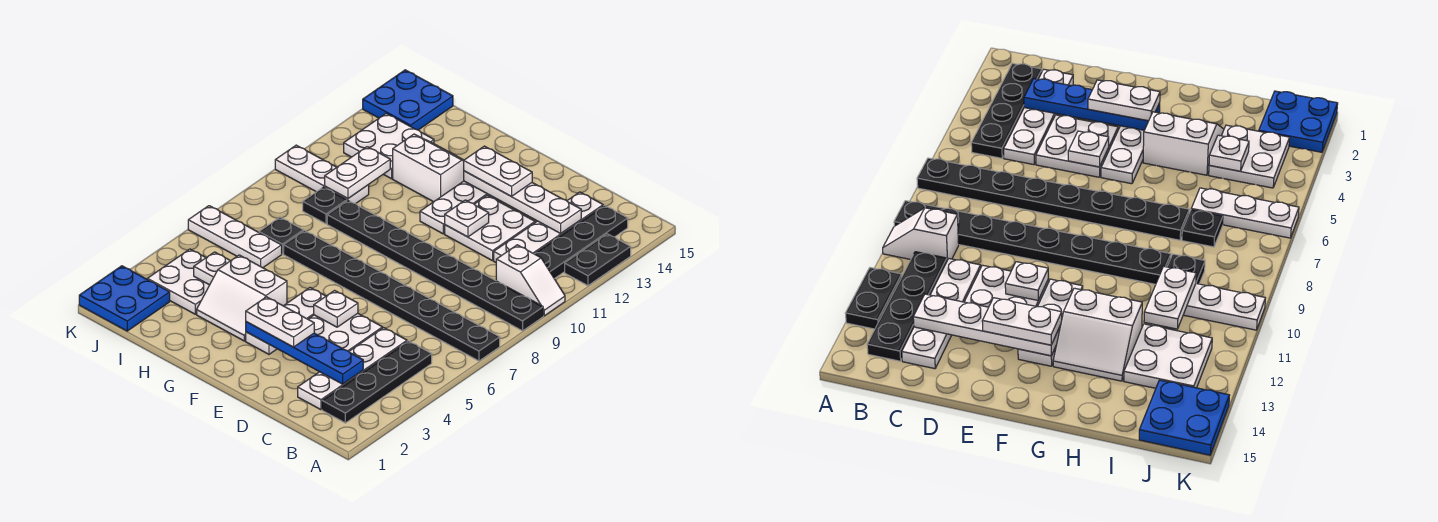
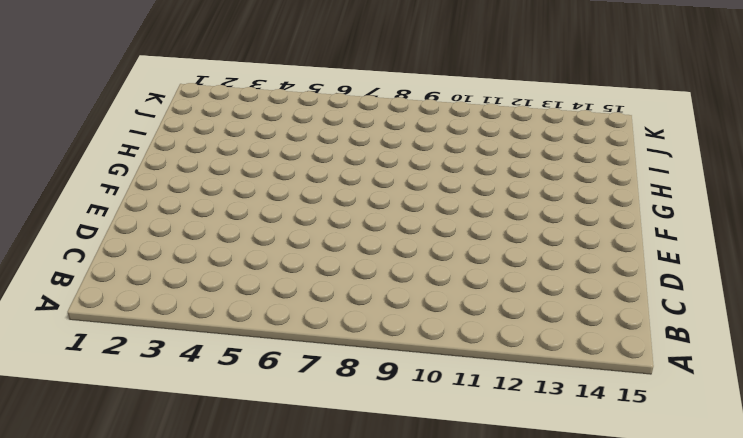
none -> black 1x8 plate [284,231,500,361]
none -> black 1x8 plate [327,201,543,331]
none -> white 1x2 slope [496,245,565,316]
none -> black 1x2 plate [565,234,631,286]

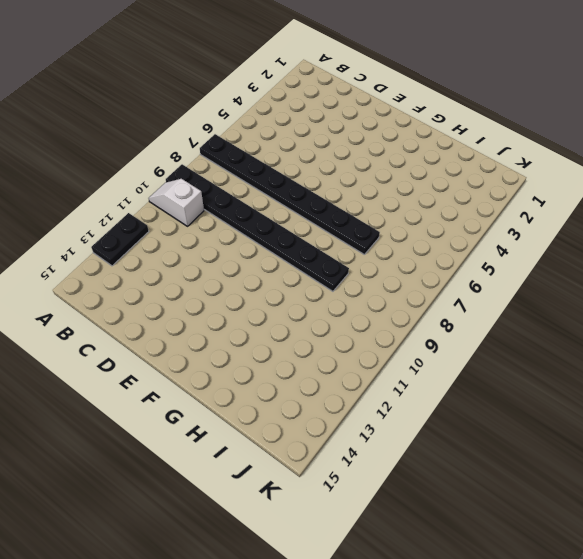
none -> black 1x4 plate [322,341,432,423]
none -> black 1x4 plate [535,205,628,279]
none -> white 1x4 plate [298,328,407,410]
none -> white 1x4 plate [494,192,603,262]

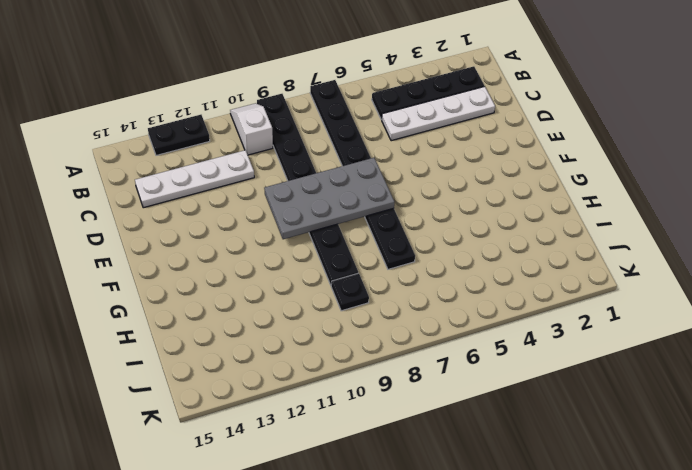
grey 2x4 plate [264,158,394,239] -> none
none -> black 1x4 plate [535,205,628,279]
none -> white 2x2 plate [308,313,383,351]
none -> white 2x2 plate [445,195,535,261]
none -> white 1x3 plate [246,288,326,354]

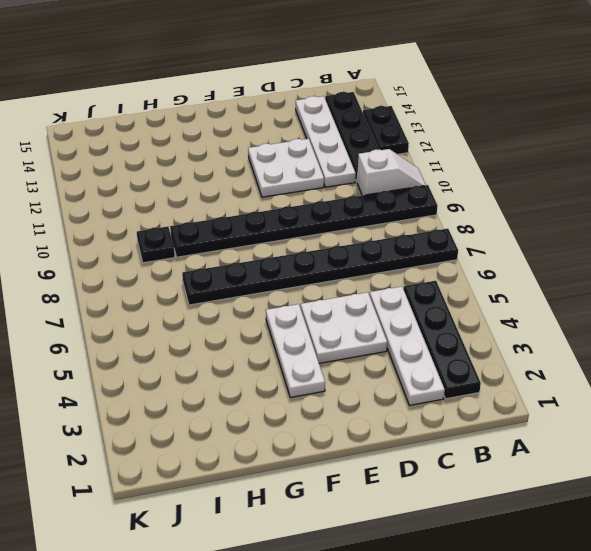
none -> white 1x3 plate [420,181,495,234]
none -> white 2x2 slope [197,255,287,341]
none -> white 2x2 slope [393,134,464,202]
none -> white 2x2 plate [147,249,209,314]

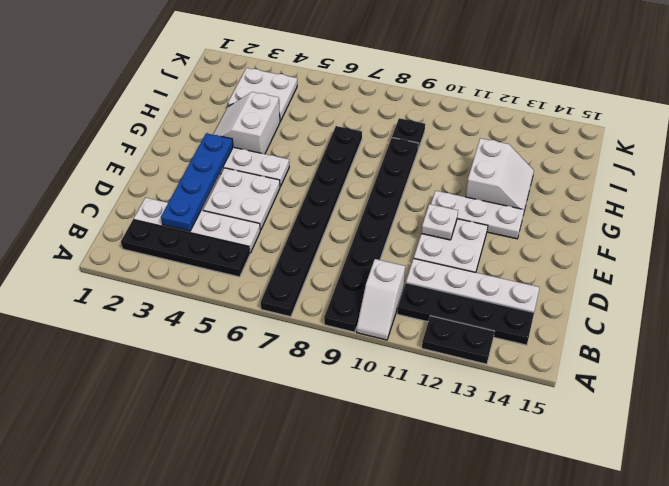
none -> white 1x3 plate [188,206,282,268]
none -> black 1x1 plate [259,217,303,254]
none -> white 1x3 plate [275,145,369,204]
none -> white 2x2 plate [344,114,434,179]

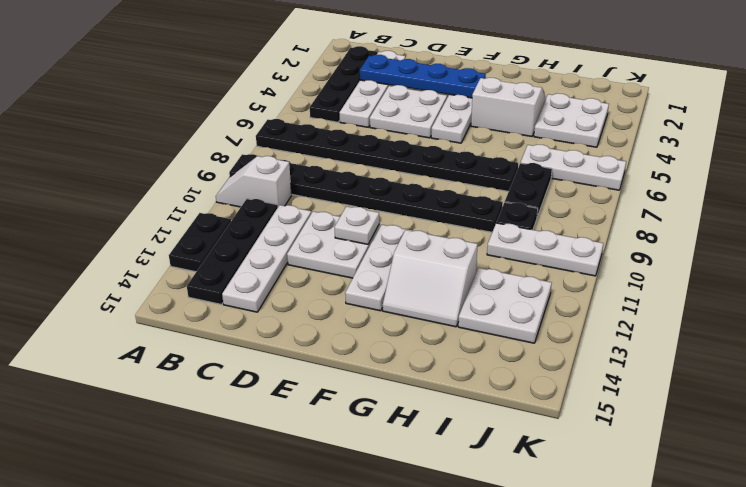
black 1x2 plate [505,163,552,217] -> black 1x1 plate [259,217,303,254]
none -> blue 2x2 plate [79,266,170,331]
none -> blue 2x2 plate [363,70,453,130]
none -> white 1x4 plate [464,171,581,233]
none -> white 1x1 plate [314,291,358,327]

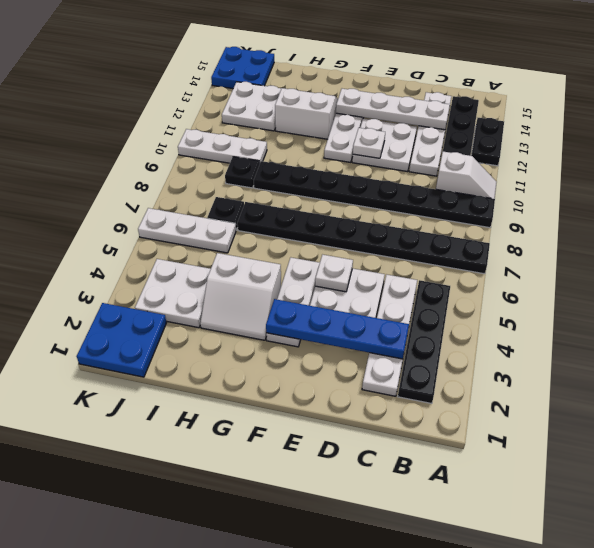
none -> white 1x1 plate [194,252,230,285]
none -> white 1x2 plate [325,147,390,199]
none -> white 1x2 plate [246,297,314,347]
none -> white 1x2 plate [464,146,532,196]

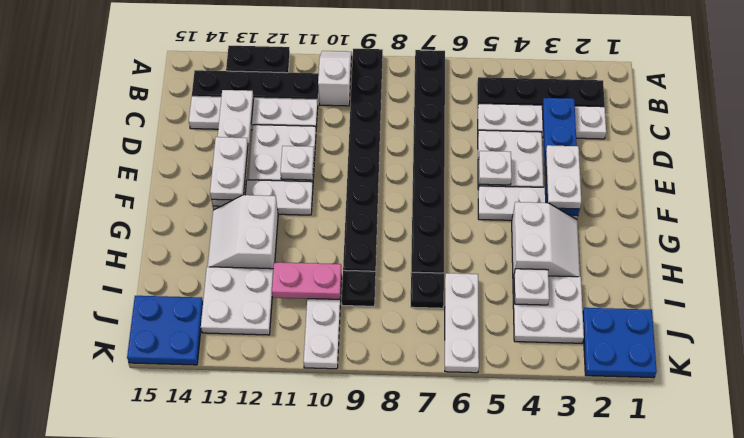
pink 1x2 plate [272,262,341,299] -> white 1x2 plate [325,147,390,199]

